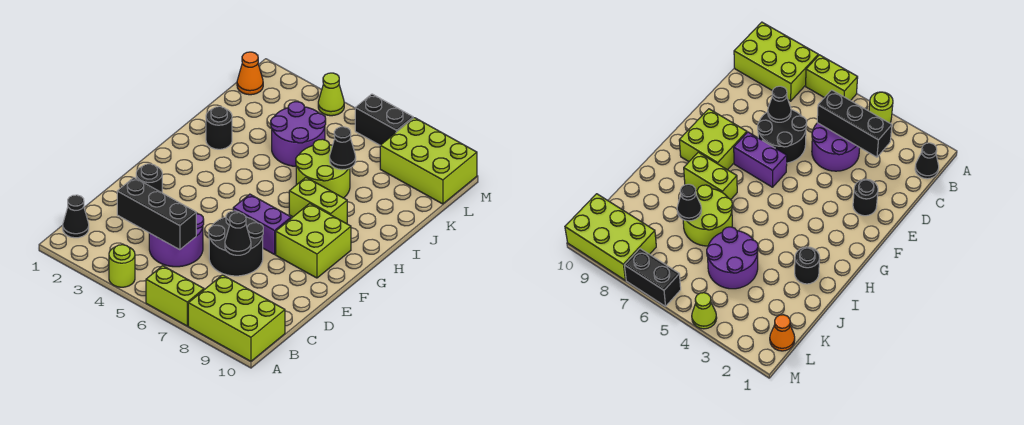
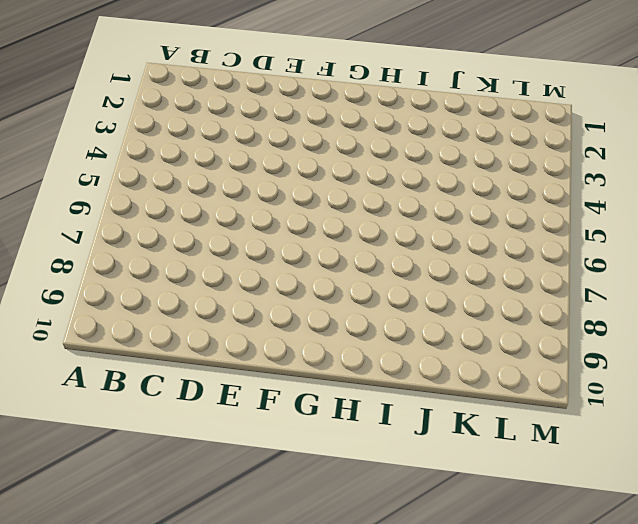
none -> lime 1x1 round brick [109,245,135,287]
none -> lime 1x2 brick [146,266,204,326]
none -> lime 2x3 brick [188,275,285,361]

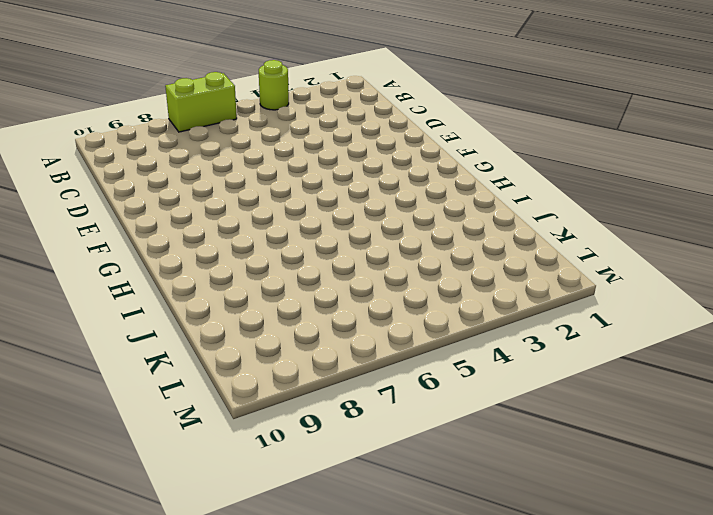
none -> lime 2x3 brick [188,275,285,361]
none -> black 1x1 cone [63,195,89,238]
none -> purple 2x2 round brick [149,213,204,267]

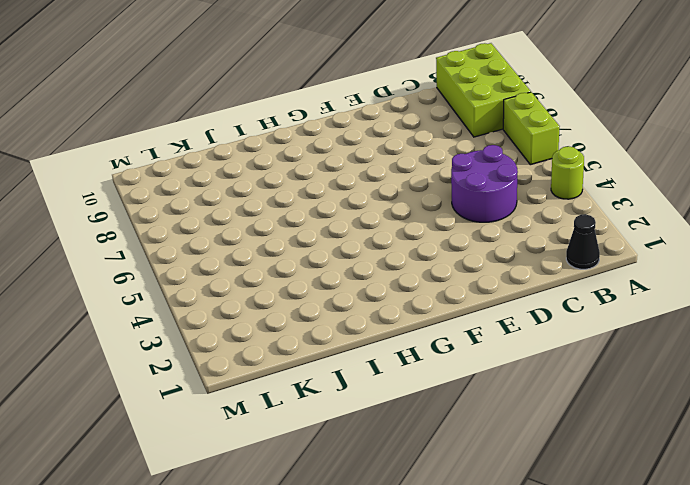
none -> black 2x2 round brick [209,211,263,276]
none -> black 1x1 round brick [136,164,162,193]
none -> purple 1x2 brick [233,194,291,254]

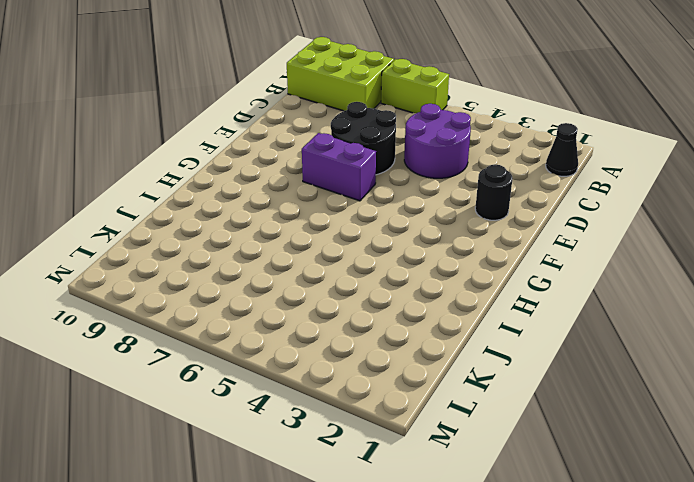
none -> lime 1x1 round brick [109,245,135,287]
none -> lime 2x2 brick [276,203,351,278]
none -> lime 1x2 brick [289,178,347,224]

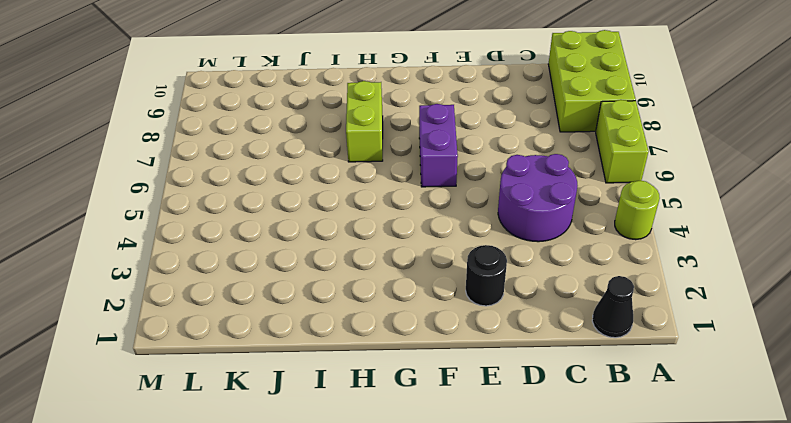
none -> black 2x2 round brick [209,211,263,276]
none -> lime 2x2 brick [276,203,351,278]
none -> black 1x1 round brick [206,107,232,149]

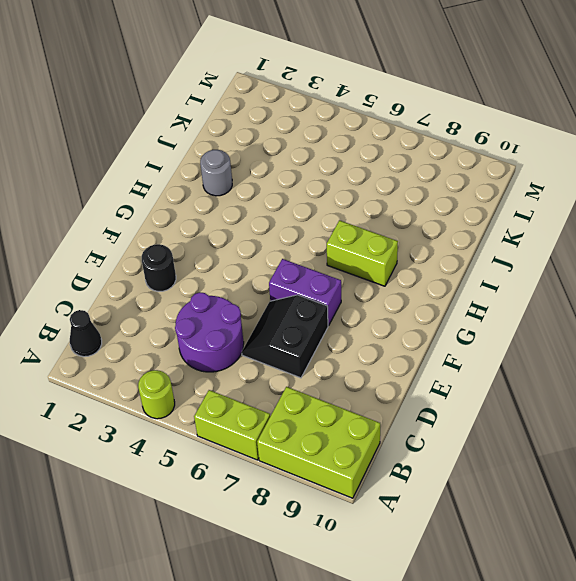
black 2x2 slope [242,295,328,378] -> black 2x2 round brick [209,211,263,276]
grey 1x1 round brick [200,150,232,196] -> black 1x1 round brick [206,107,232,149]
none -> lime 2x2 brick [276,203,351,278]
none -> lime 2x2 round brick [296,139,350,198]
none -> purple 2x2 round brick [271,102,326,166]

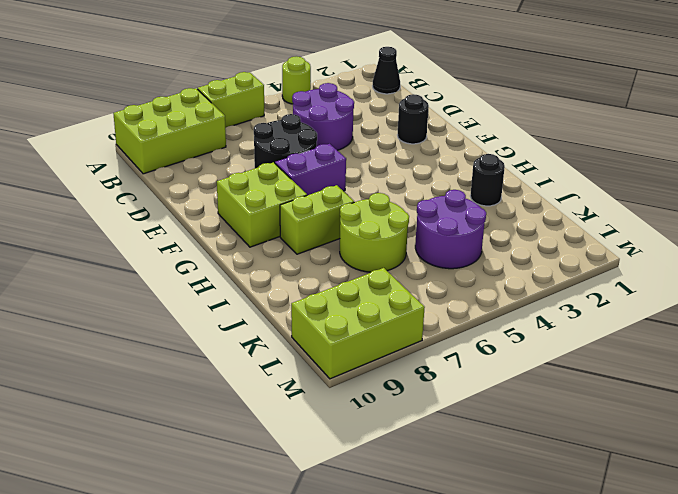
none -> orange 1x1 cone [237,52,263,95]
none -> lime 1x1 cone [318,73,344,116]
none -> black 1x2 brick [355,94,413,145]

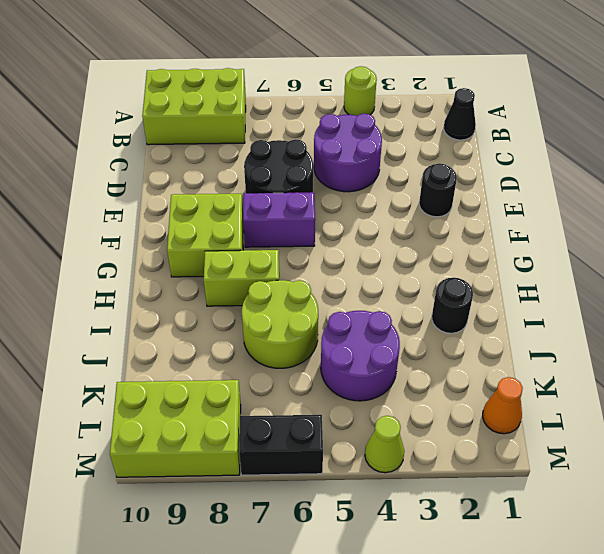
none -> lime 1x2 brick [146,266,204,326]
none -> black 1x3 brick [117,178,196,250]
none -> black 1x1 cone [225,213,251,255]

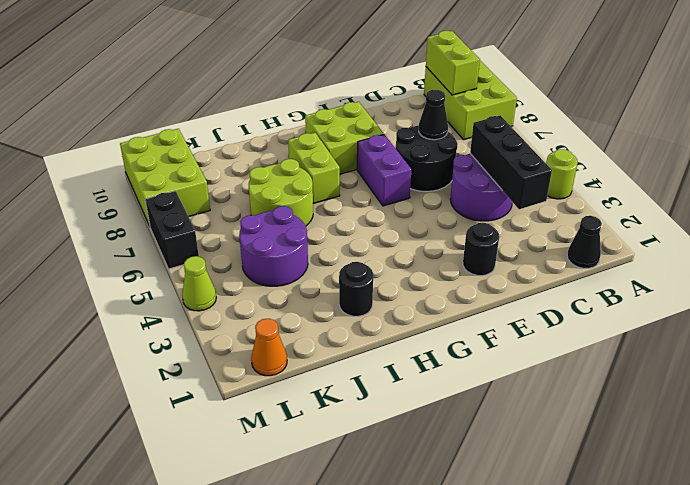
lime 1x2 brick [426,31,480,95] -> lime 1x2 brick moved to [146,266,204,326]
none -> black 1x1 cone [330,127,356,170]

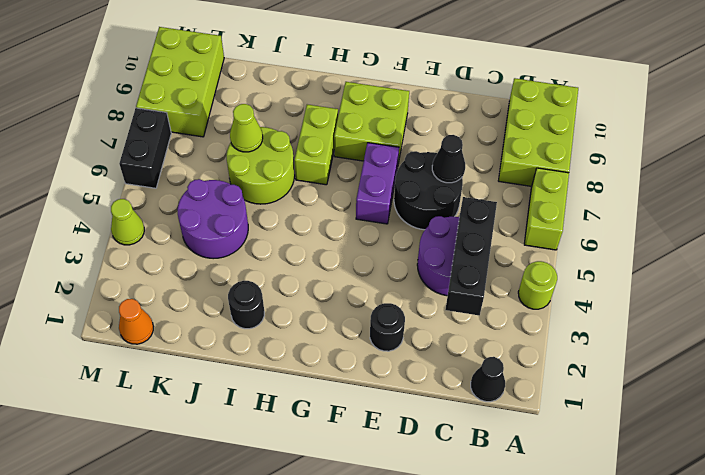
lime 1x1 cone [230,104,263,152] -> black 1x1 cone [330,127,356,170]

